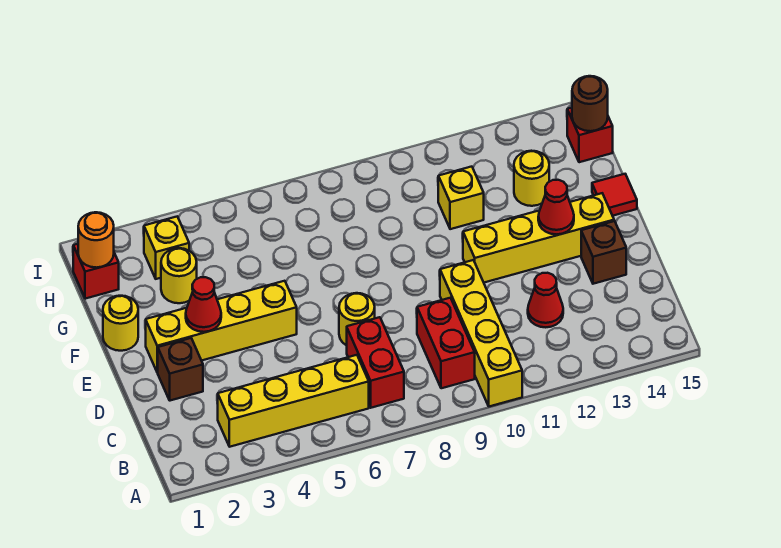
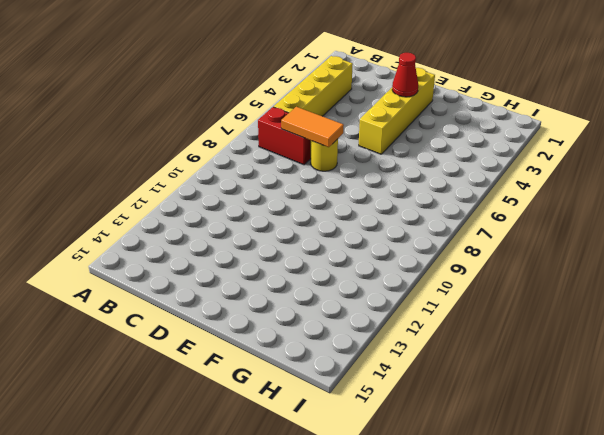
orange 1x2 tile [281,107,344,147] -> none
none -> yellow 1x4 brick [440,260,522,406]
none -> red 1x2 brick [417,298,475,388]
none -> red 1x1 cone [528,273,563,327]

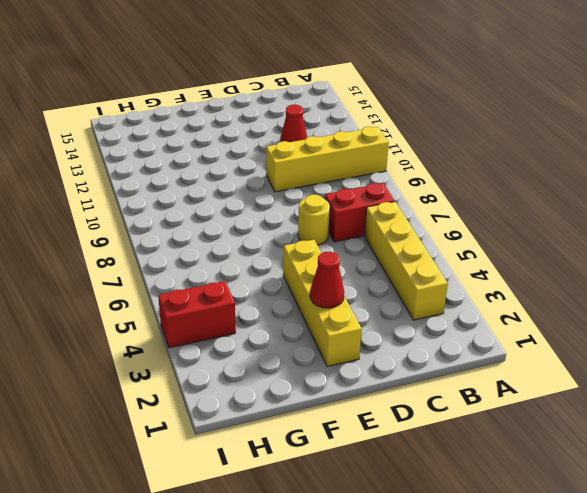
red 1x2 brick [158,281,236,348] -> red 1x2 brick moved to [417,298,475,388]
none -> brown 1x1 brick [157,338,203,401]
none -> brown 1x1 brick [581,221,626,284]
none -> yellow 1x4 brick [463,193,614,283]

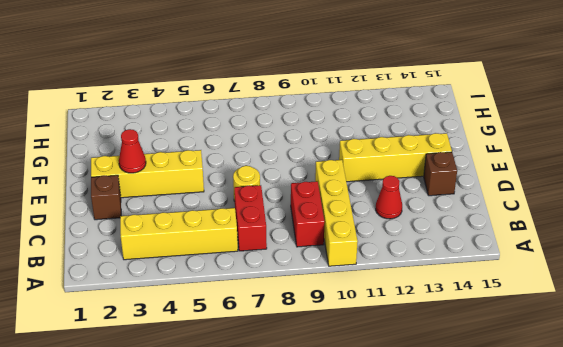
none -> yellow 1x1 round brick [103,296,138,351]
none -> red 1x1 tile [592,174,637,216]
none -> yellow 1x1 round brick [161,248,197,303]

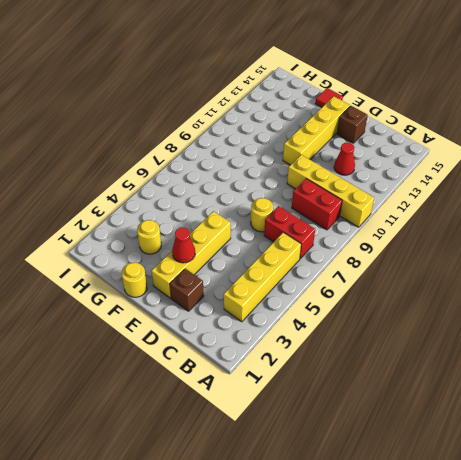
none -> yellow 1x1 brick [438,167,484,229]
none -> yellow 1x1 round brick [514,151,549,206]
none -> red 1x1 brick [73,244,119,299]

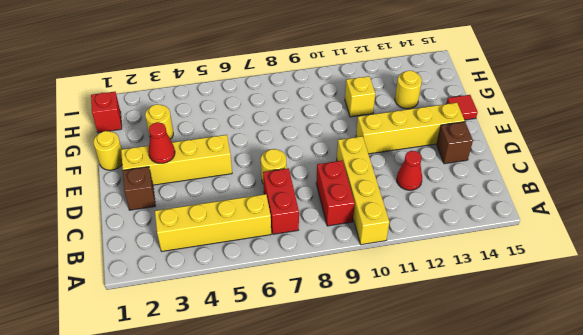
none -> yellow 1x1 brick [144,217,189,279]
none -> red 1x1 brick [567,108,613,162]
none -> red 1x1 cone [538,180,574,234]

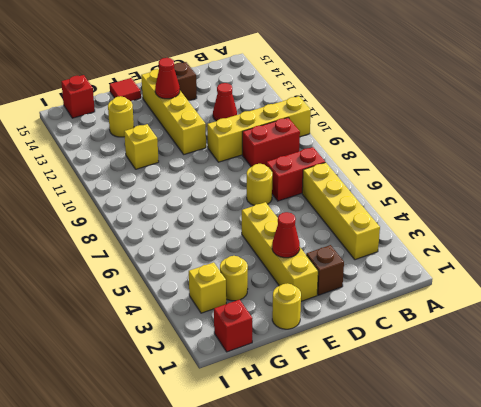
none -> orange 1x1 round brick [78,212,114,268]
none -> brown 1x1 round brick [572,76,608,131]

